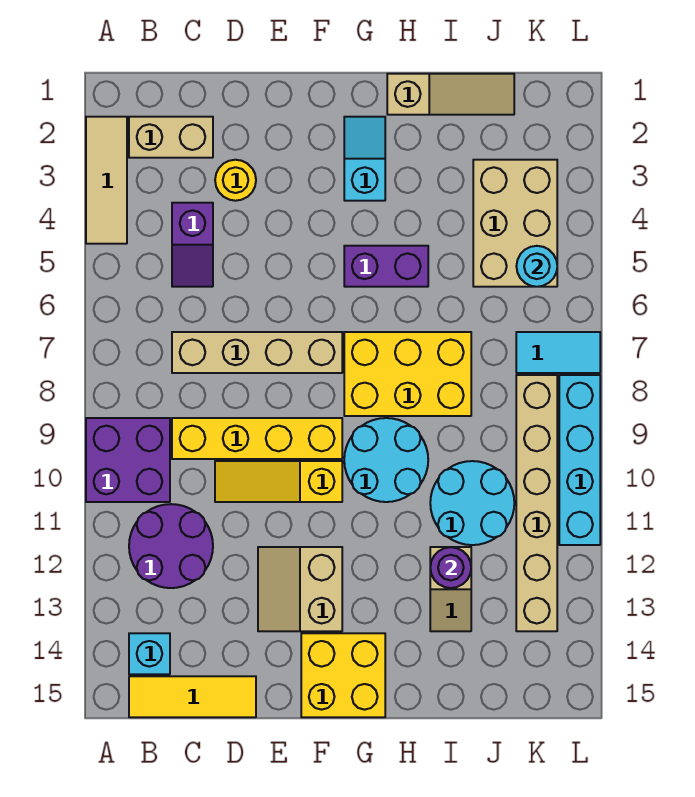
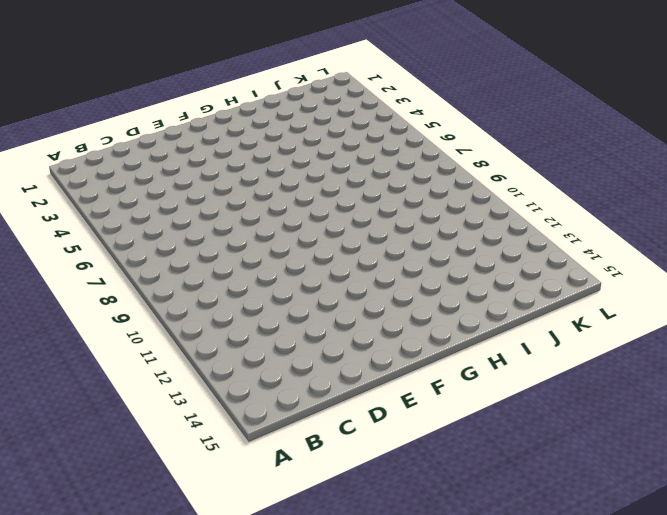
none -> tan 1x3 tile [86,117,127,244]
none -> purple 2x2 brick [86,418,170,502]
none -> tan 1x2 brick [129,117,213,158]

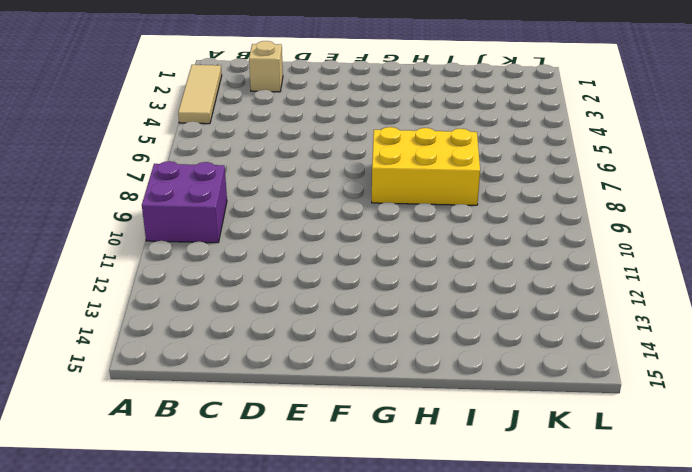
tan 1x1 brick [249,41,283,92] -> tan 1x2 brick [129,117,213,158]
none -> purple 2x2 round brick [129,504,213,588]
none -> cyan 1x1 brick [129,633,170,674]
none -> yellow 1x3 tile [129,676,256,717]

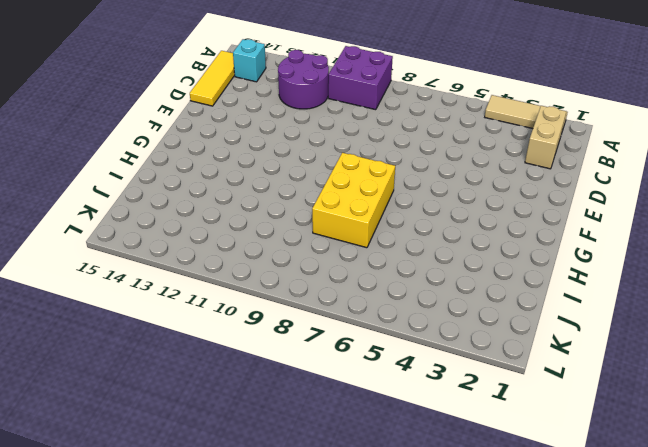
none -> purple 1x2 slope [172,203,213,287]
none -> tan 1x4 brick [172,332,342,373]
none -> yellow 1x4 brick [172,418,342,459]

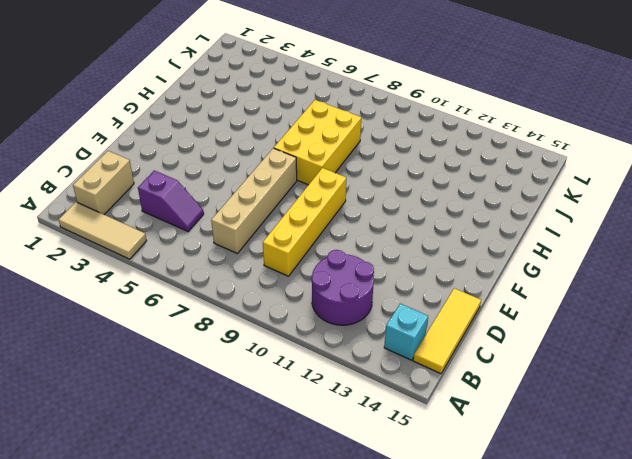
none -> purple 2x2 brick [86,418,170,502]
none -> yellow 1x1 round brick [215,160,256,201]
none -> yellow 1x3 slope [215,461,342,502]

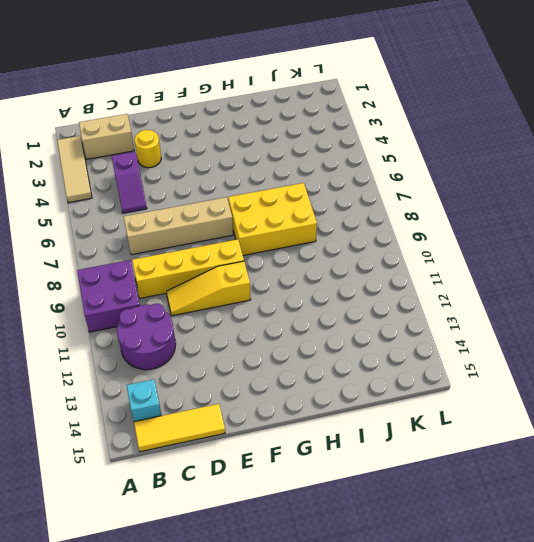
none -> tan 2x2 slope [258,547,342,631]
none -> yellow 2x2 brick [301,633,385,717]
none -> cyan 1x2 slope [344,117,385,201]

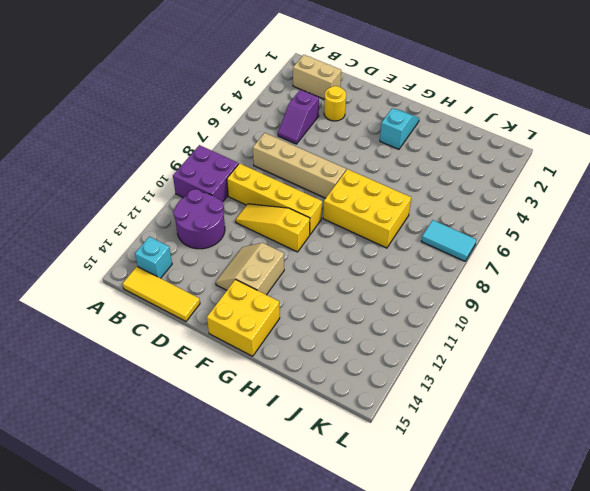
none -> tan 1x3 tile [86,117,127,244]
none -> purple 1x2 brick [344,246,428,287]
none -> cyan 2x2 round brick [344,418,428,502]

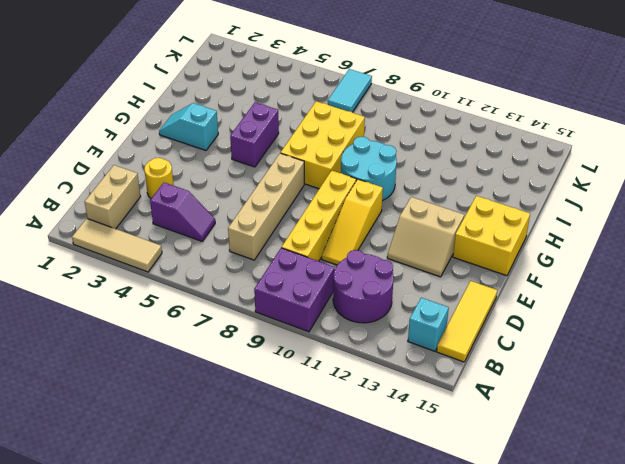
none -> tan 1x3 slope [387,74,514,115]
none -> cyan 2x2 round brick [430,461,514,545]
none -> tan 1x2 slope [430,547,471,631]

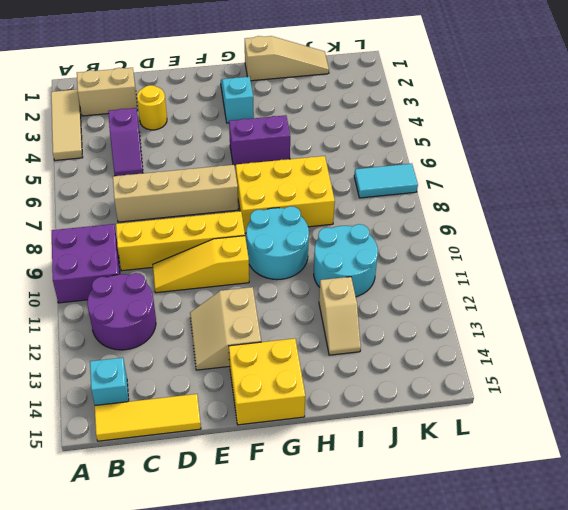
none -> tan 2x3 brick [473,160,557,287]
none -> tan 1x6 brick [516,375,557,631]
none -> cyan 1x4 brick [559,375,600,545]

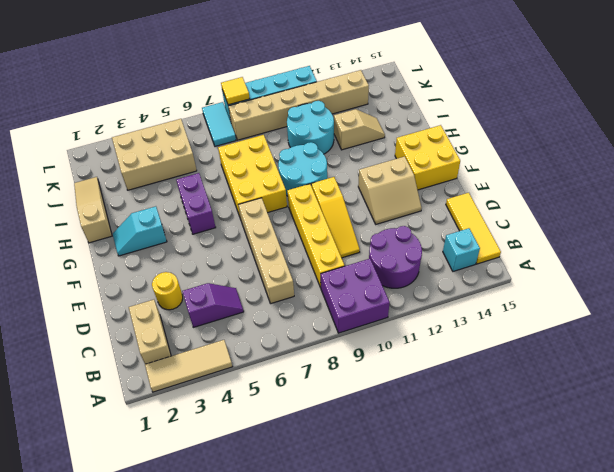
yellow 1x1 tile [221,77,250,105] -> none
none -> purple 1x1 round brick [430,547,471,588]
none -> cyan 1x1 round brick [516,246,557,287]

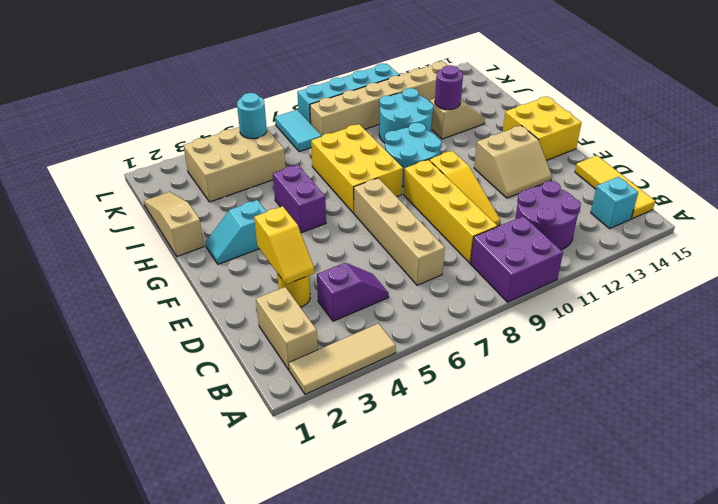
yellow 1x2 slope [254,206,315,285] -> none

